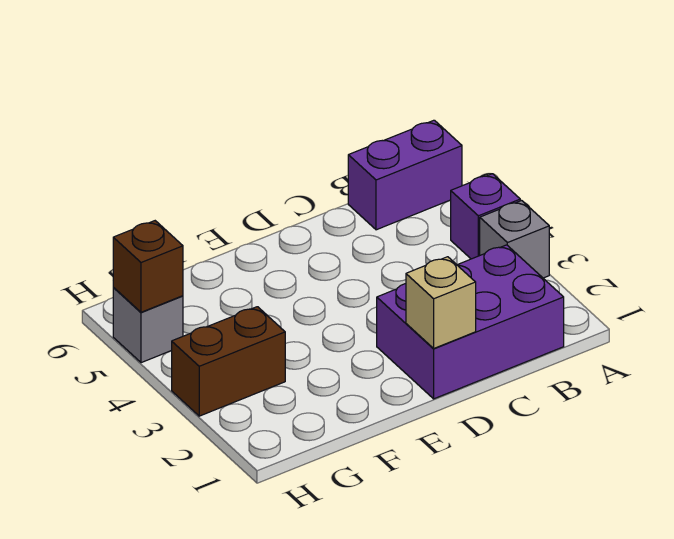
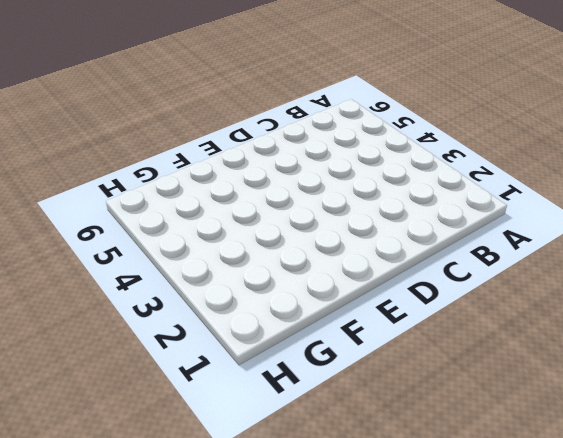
none -> grey 1x1 brick [480,201,549,278]
none -> purple 1x1 brick [451,174,520,259]

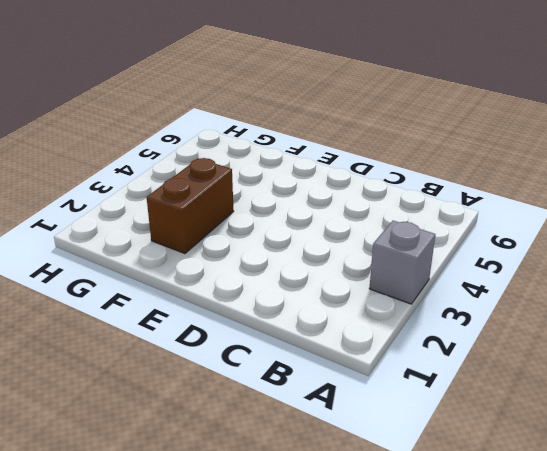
brown 1x2 brick [147,158,234,254] -> brown 1x2 brick turned to [172,307,285,416]
none -> purple 1x1 brick [451,174,520,259]
none -> purple 1x2 brick [348,120,462,230]

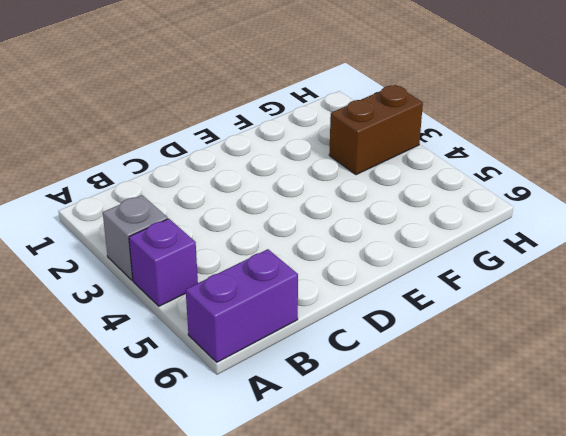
none -> purple 2x3 brick [377,245,564,399]
none -> grey 1x1 brick [113,288,183,363]

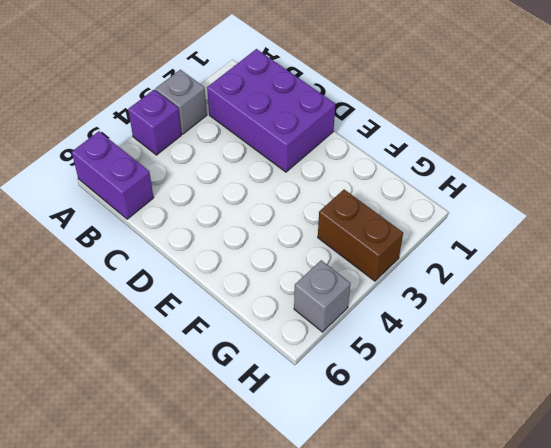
none -> tan 1x1 brick [406,257,476,349]
none -> brown 1x1 brick [113,221,183,312]

